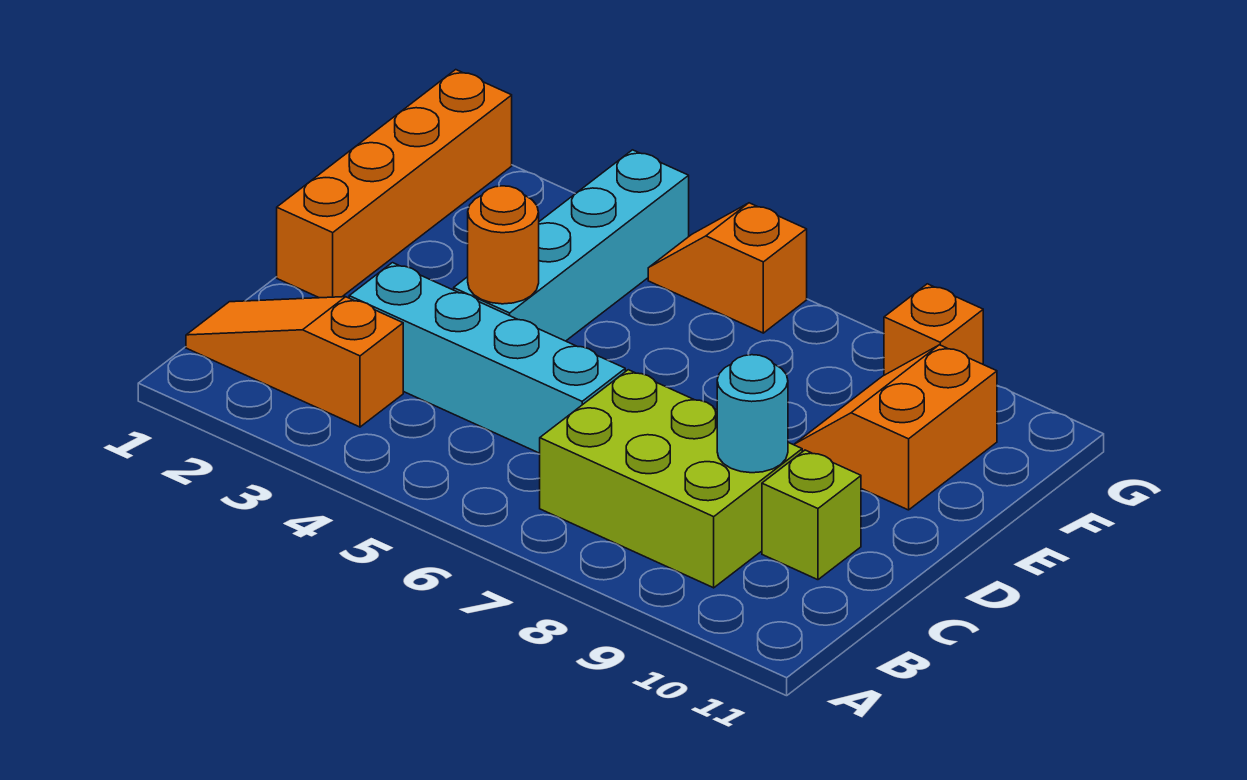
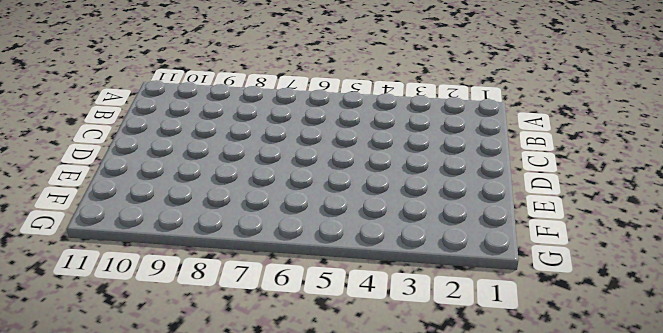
none -> orange 1x3 slope [186,297,403,427]
none -> lime 2x3 brick [540,370,802,588]

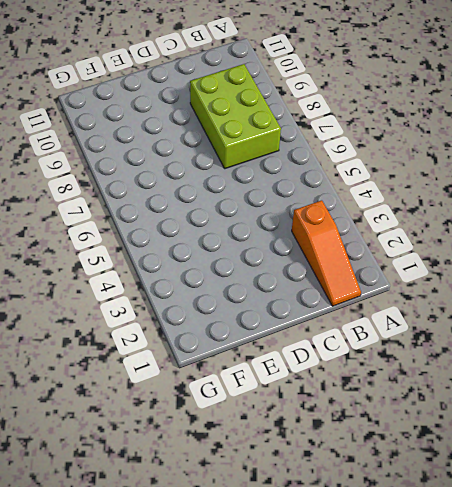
none -> cyan 1x4 brick [349,263,625,453]
none -> lime 1x1 brick [762,450,861,580]

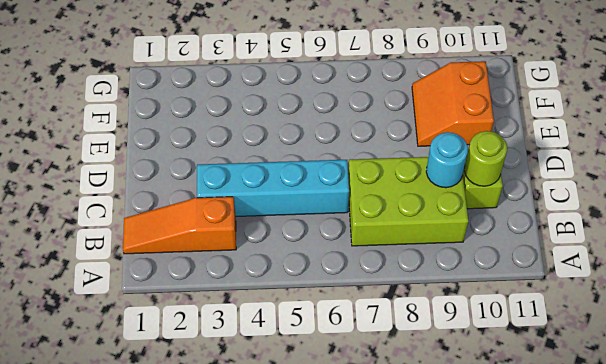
lime 1x1 round brick [464,131,507,186] -> none
none -> orange 1x4 brick [277,70,512,298]
none -> cyan 1x4 brick [454,150,689,341]

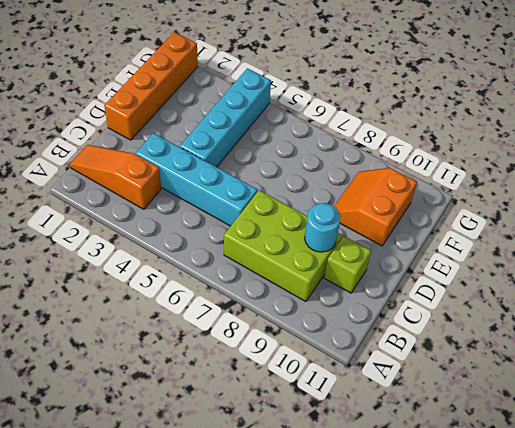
none -> orange 1x2 slope [648,203,807,333]
none -> orange 1x1 brick [884,284,983,375]

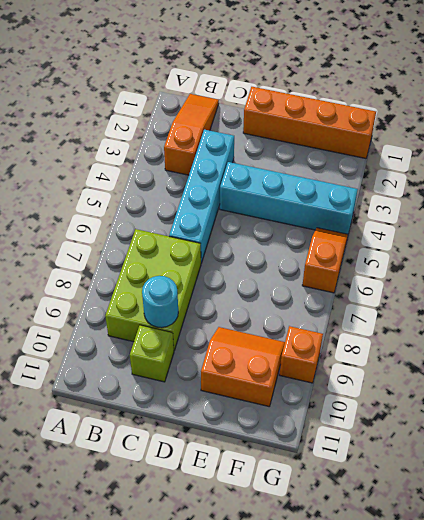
none -> orange 1x1 round brick [468,186,539,304]

